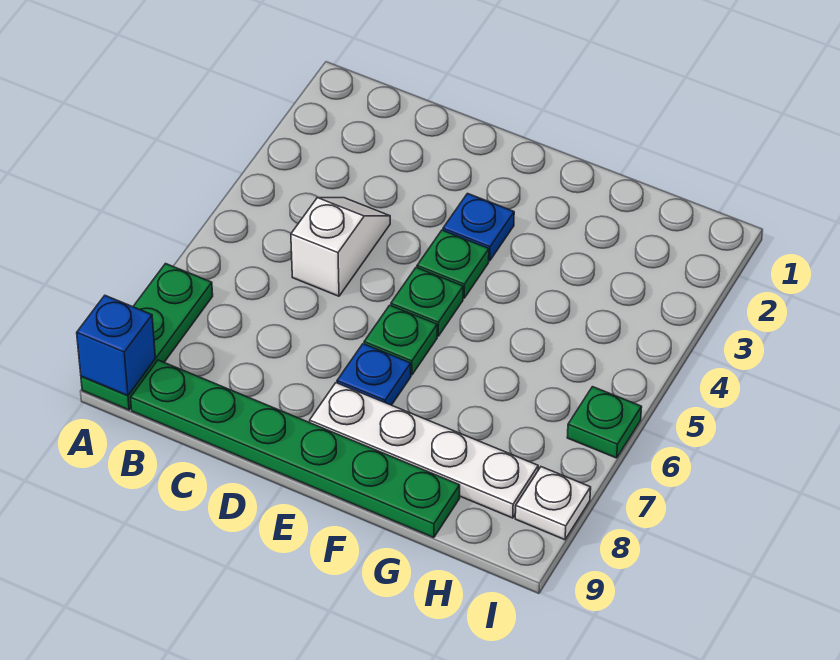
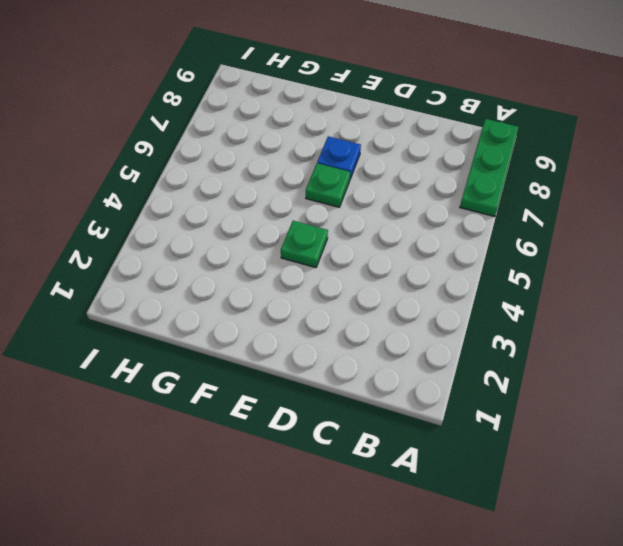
none -> green 1x6 plate [131,360,460,538]
none -> white 1x2 slope [291,198,390,296]
none -> blue 1x1 plate [443,193,514,261]

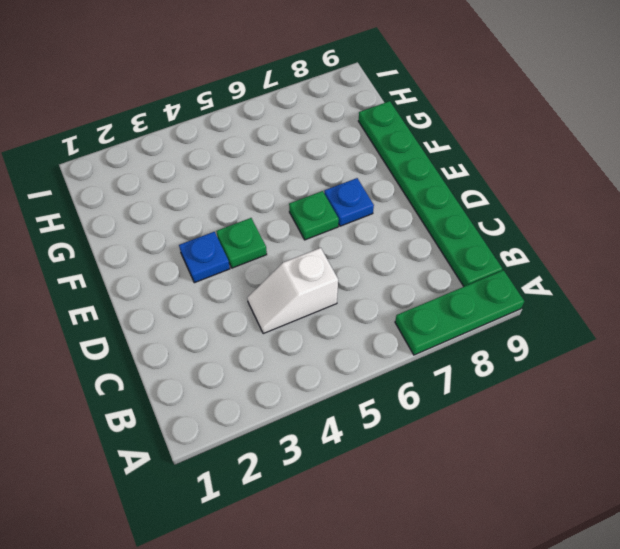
none -> green 1x1 plate [391,267,463,336]
none -> white 1x4 plate [310,383,538,518]
none -> green 1x1 plate [567,387,642,458]

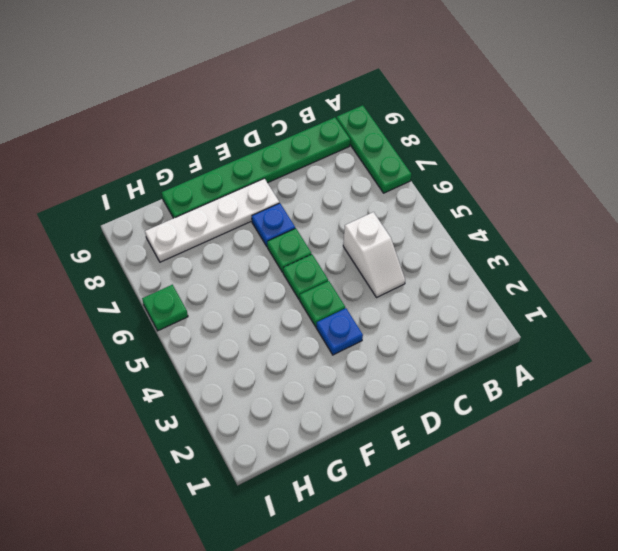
none -> white 1x1 plate [515,467,591,540]
none -> blue 1x1 brick [77,296,155,396]

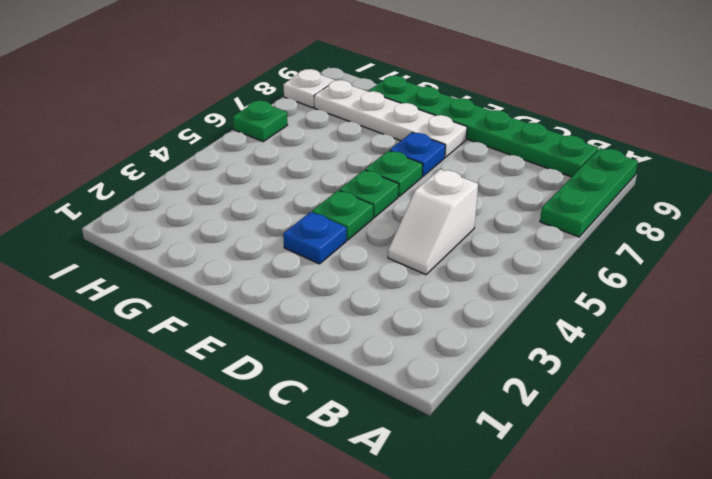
none -> blue 1x1 brick [77,296,155,396]

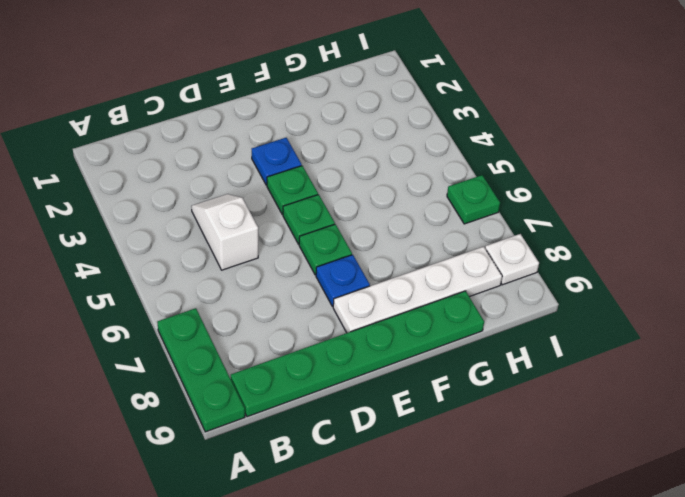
none -> blue 1x1 brick [77,296,155,396]

